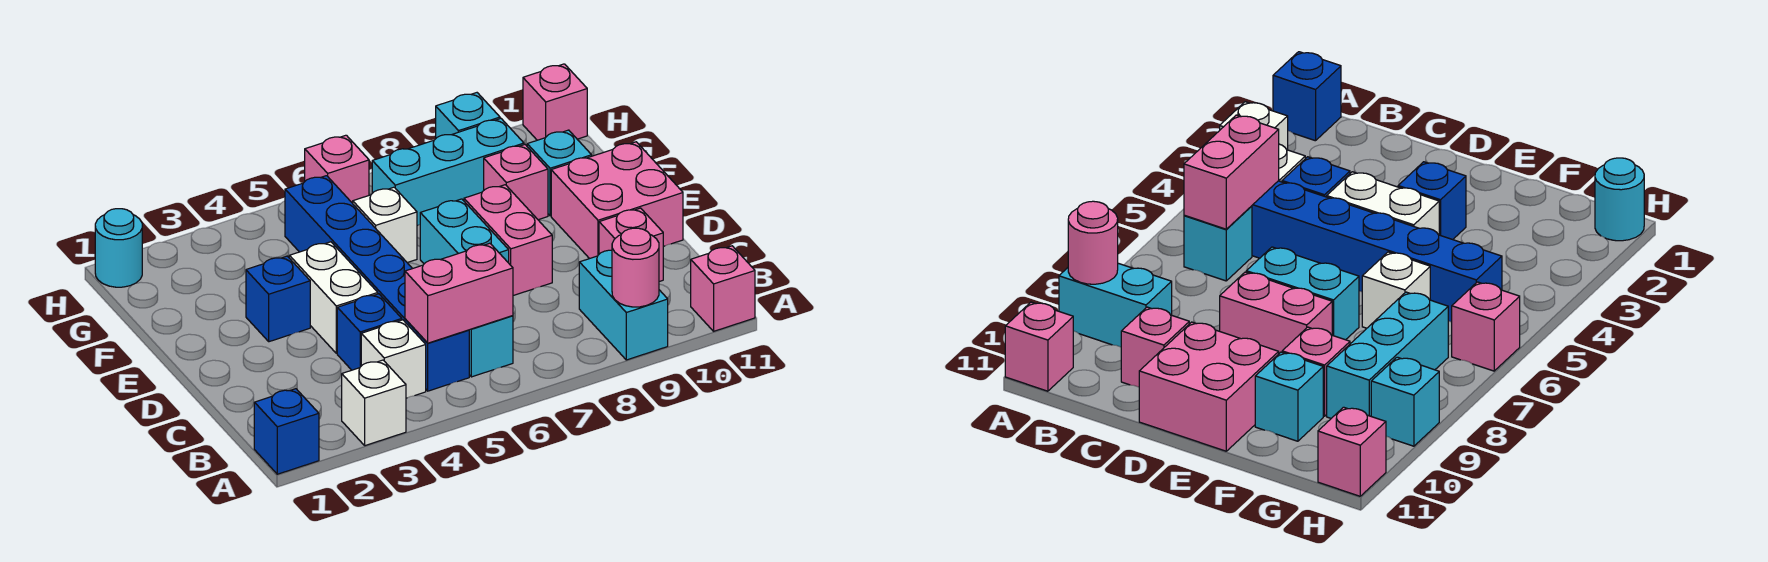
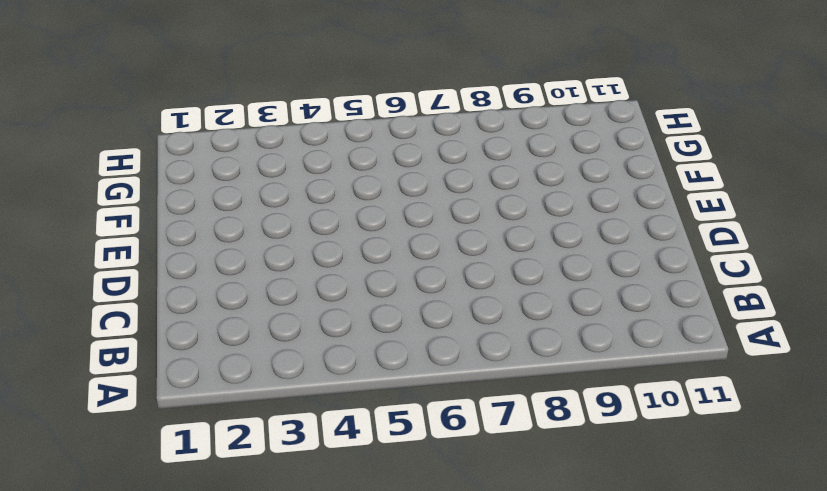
none -> blue 1x1 brick [254,389,319,474]
none -> white 1x1 brick [342,360,406,446]
none -> cyan 1x2 brick [579,250,668,360]

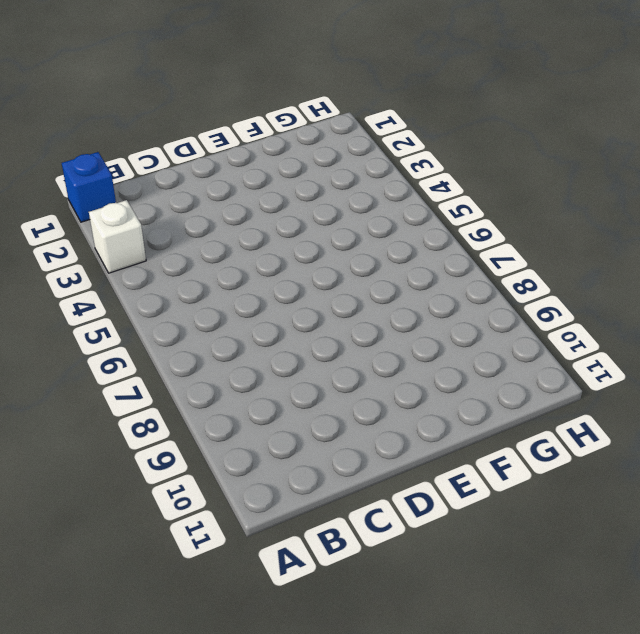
none -> cyan 1x2 brick [579,250,668,360]
none -> pink 1x1 brick [691,246,755,331]
none -> white 1x1 brick [361,320,426,398]

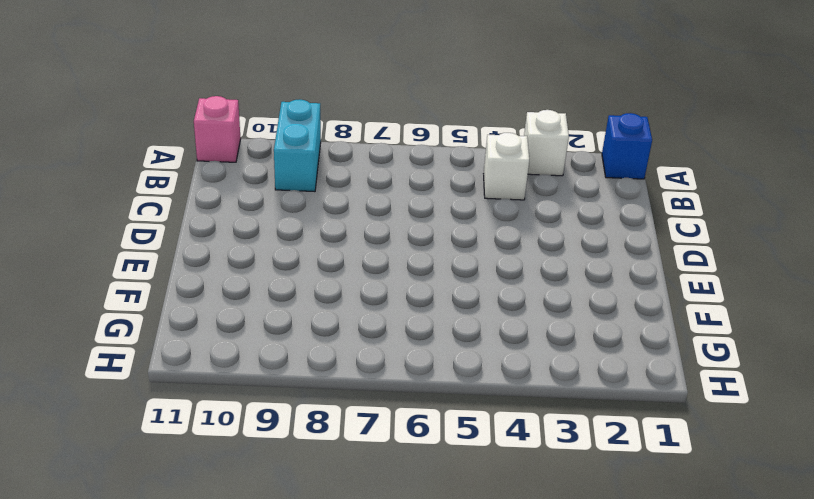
none -> blue 1x6 brick [285,176,469,391]
none -> cyan 1x1 brick [469,316,513,377]
none -> blue 1x1 brick [337,294,402,370]

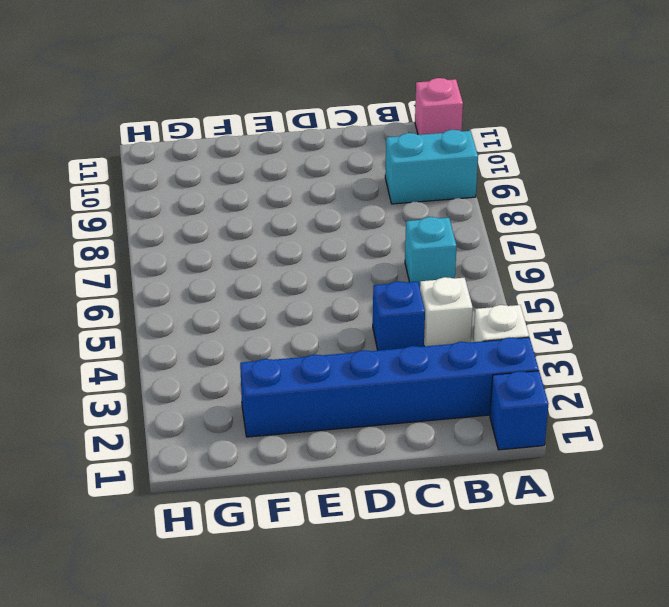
blue 1x6 brick [240,337,539,437] -> blue 1x6 brick moved to [285,176,469,391]
none -> pink 1x1 brick [599,208,663,282]
none -> white 1x2 brick [289,242,378,353]
none -> cyan 1x2 brick [420,199,509,264]

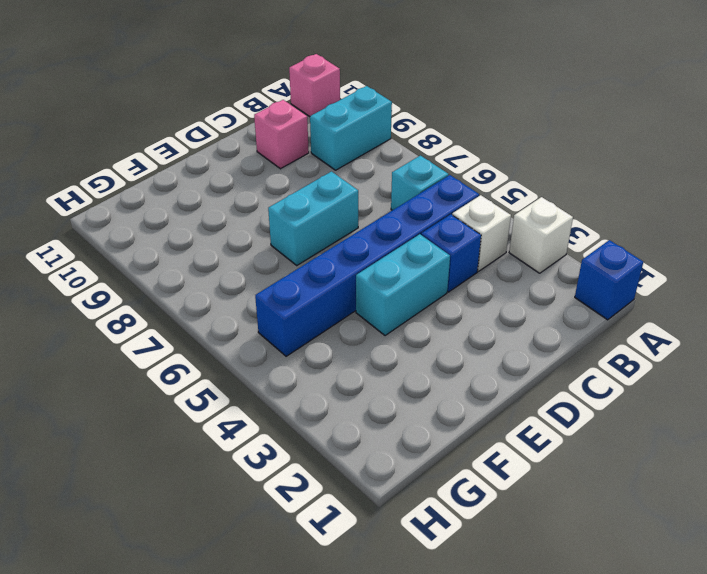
cyan 1x2 brick [356,234,450,336] -> white 1x2 brick [289,242,378,353]
none -> pink 1x2 brick [464,185,552,296]
none -> pink 2x2 brick [551,142,683,259]
none -> blue 1x1 brick [246,256,310,342]

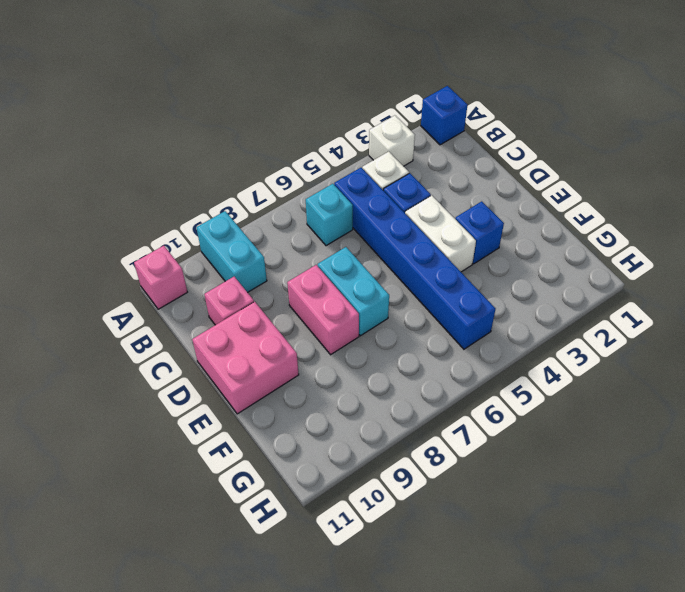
none -> white 1x1 brick [353,187,417,263]
none -> pink 1x1 brick [484,145,548,220]
none -> cyan 1x1 brick [527,130,592,216]

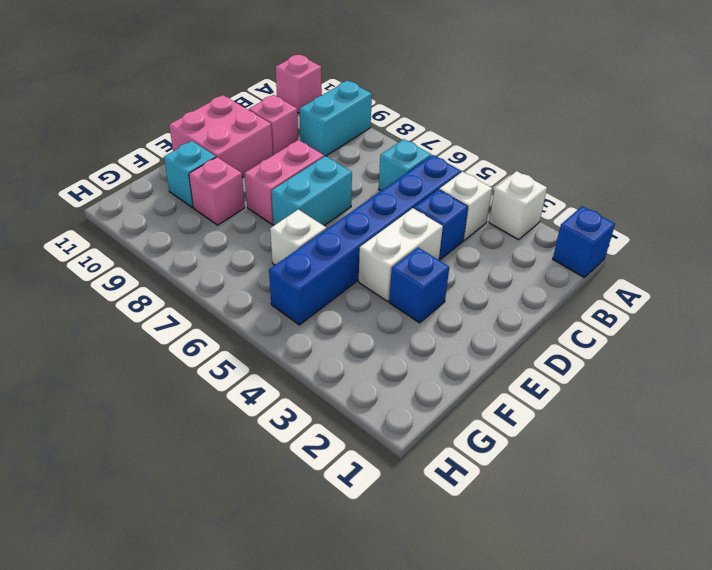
none -> cyan 1x3 brick [372,119,524,226]
none -> cyan 1x1 round brick [95,209,142,287]
none -> pink 1x1 brick [305,135,369,203]

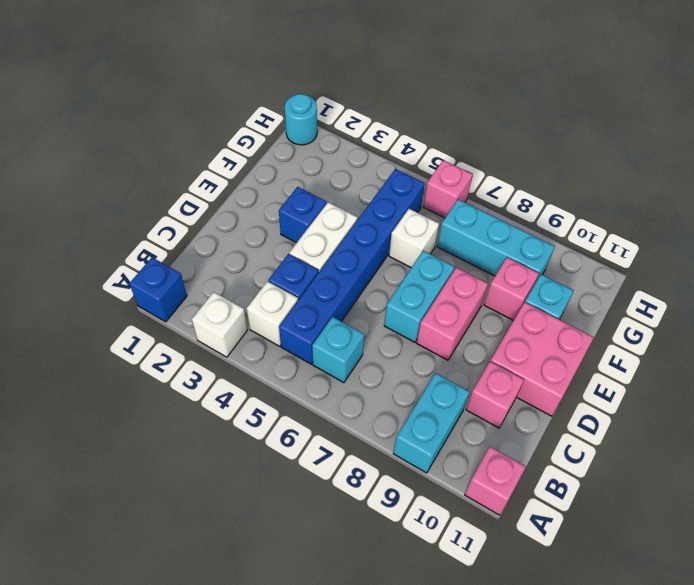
none -> cyan 1x1 brick [436,93,500,138]
none -> pink 1x1 brick [523,64,587,140]
none -> pink 1x1 round brick [612,228,659,307]

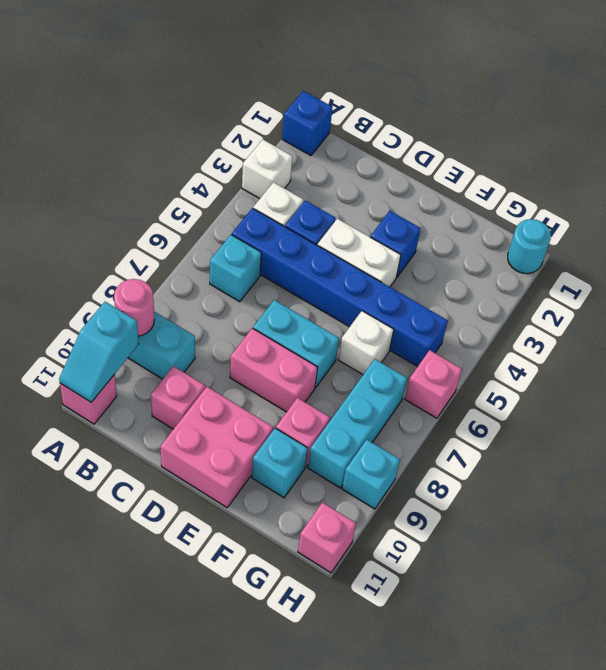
cyan 1x2 slope [59,302,139,402] -> none
none -> pink 1x2 brick [405,243,513,343]

